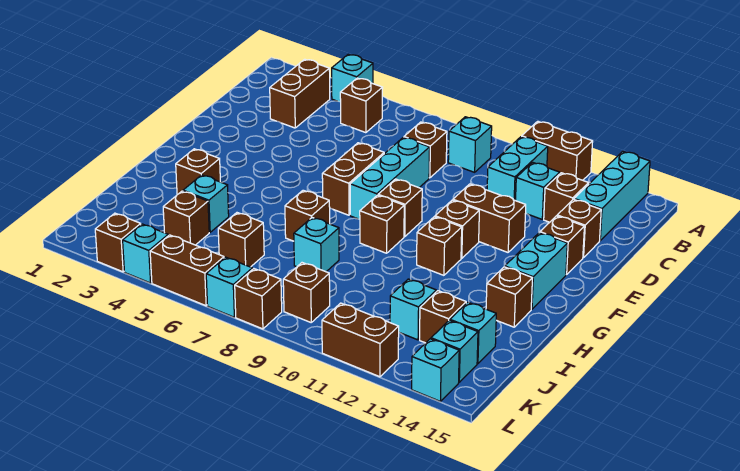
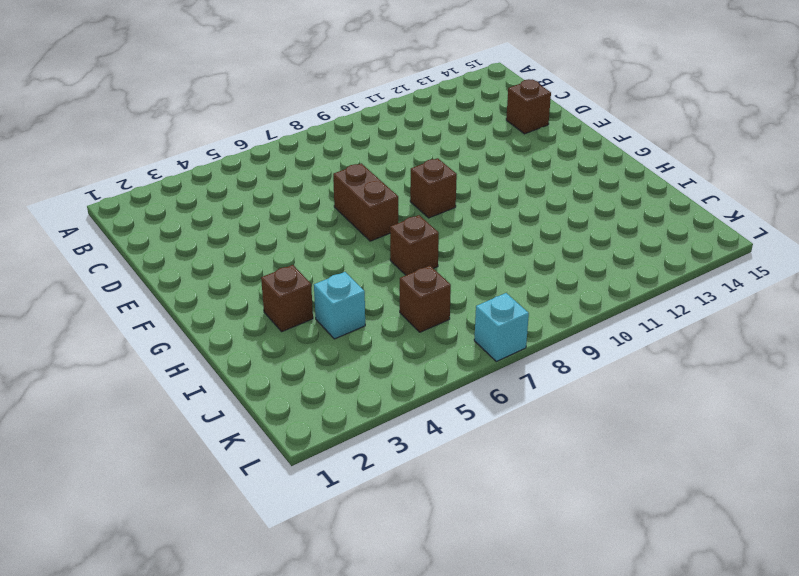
none -> cyan 1x1 brick [332,54,373,102]
none -> brown 1x2 brick [522,121,593,180]
none -> cyan 1x3 brick [574,151,650,241]
none -> brown 1x2 brick [270,59,330,128]

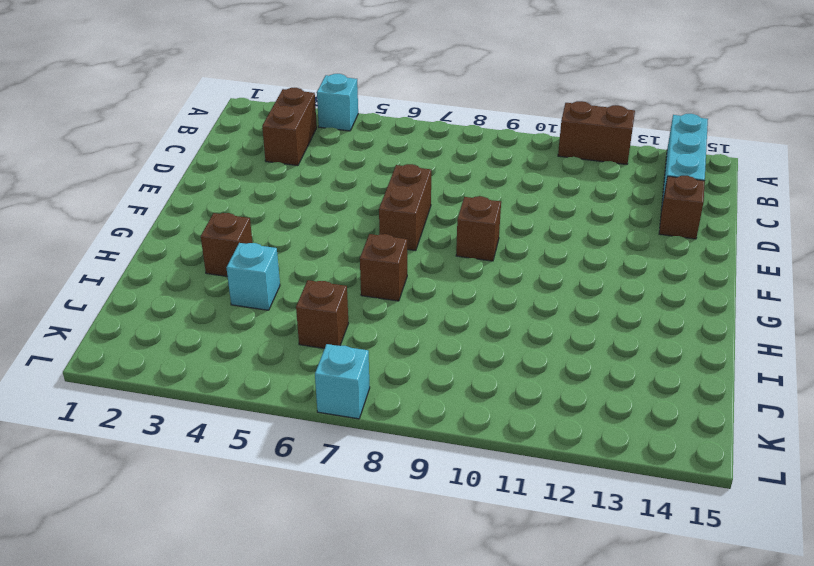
none -> brown 1x1 brick [340,78,383,133]
none -> cyan 1x1 brick [448,117,492,172]
none -> cyan 1x2 brick [487,137,548,201]
none -> brown 1x1 brick [404,122,447,178]

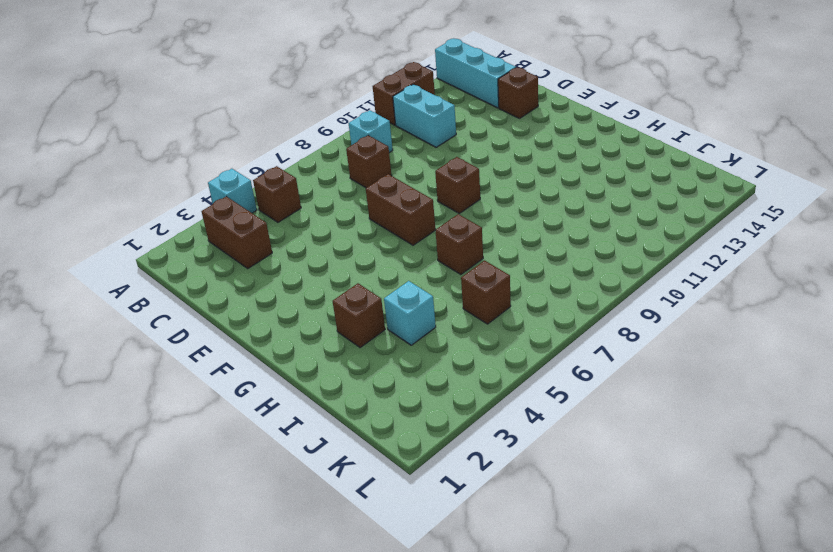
none -> cyan 1x1 brick [516,162,560,219]
none -> brown 1x1 brick [544,173,589,222]
none -> cyan 1x3 brick [350,137,430,219]
none -> brown 1x2 brick [453,184,526,252]

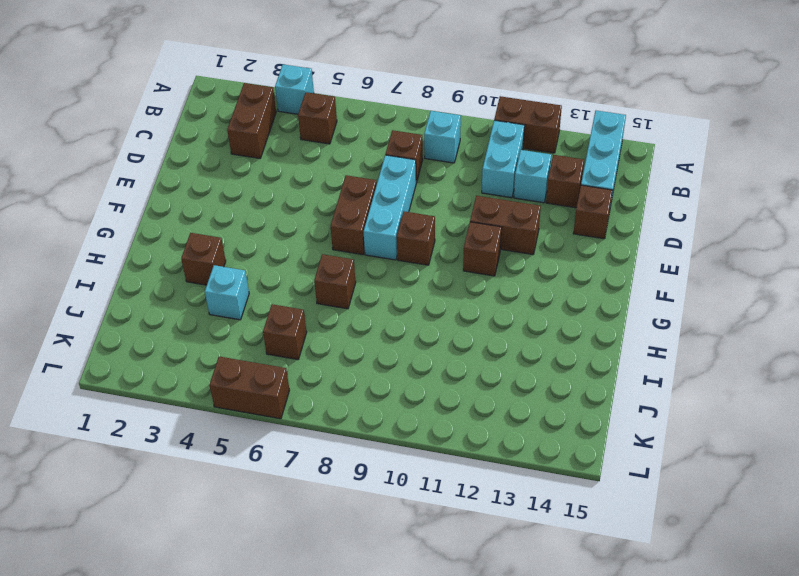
none -> brown 1x1 brick [540,216,584,275]
none -> cyan 1x2 brick [505,233,567,309]
none -> brown 1x1 brick [360,195,404,253]
none -> brown 1x1 brick [417,217,462,275]

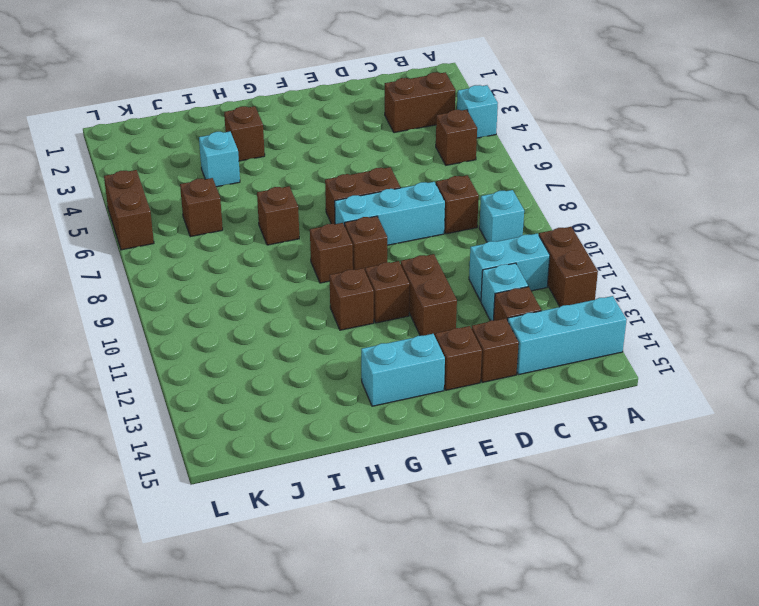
none -> brown 1x1 brick [486,267,532,327]
none -> cyan 1x1 brick [294,218,339,272]
none -> brown 1x1 brick [163,191,209,245]
none -> cyan 1x1 brick [390,279,436,340]

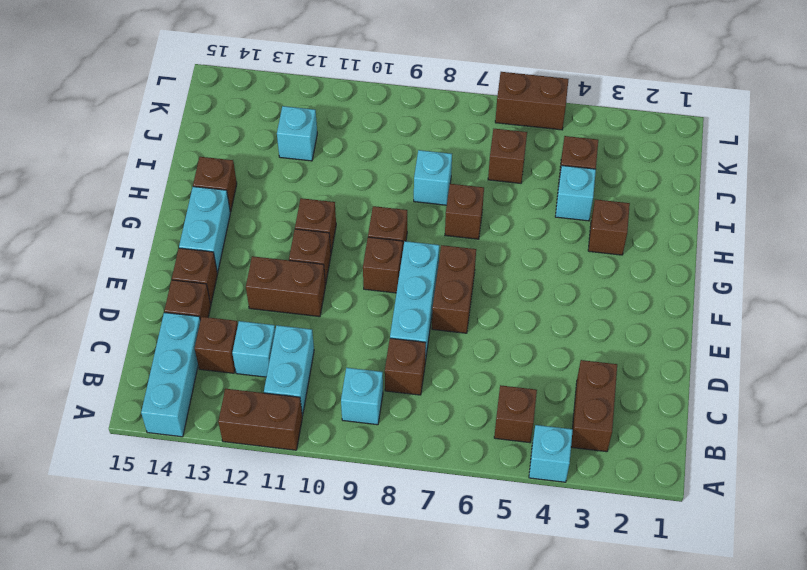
none -> brown 1x1 brick [420,291,466,343]
none -> cyan 1x1 brick [450,302,496,364]
none -> brown 1x1 brick [283,263,330,322]
none -> cyan 1x1 brick [431,320,478,382]

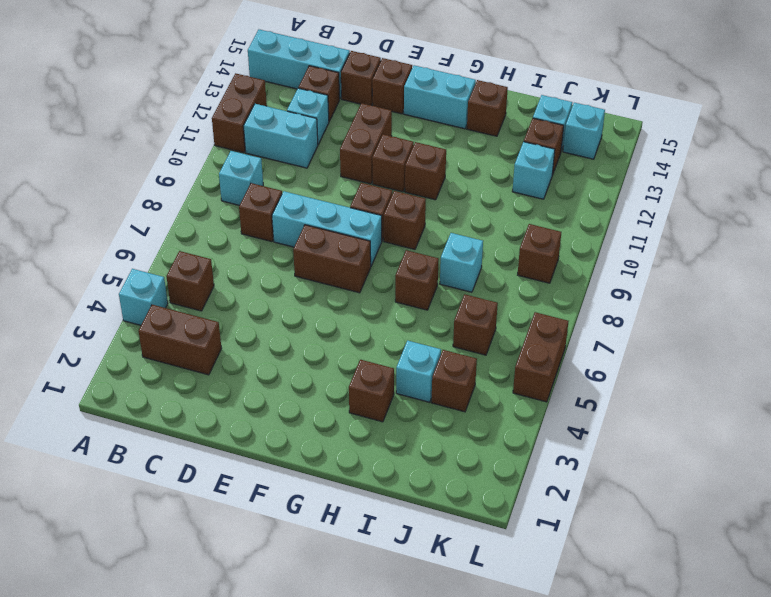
none -> brown 1x1 brick [95,213,141,272]
none -> cyan 1x1 brick [123,224,168,283]
none -> cyan 1x1 brick [206,257,252,317]
none -> brown 1x1 brick [235,269,282,329]

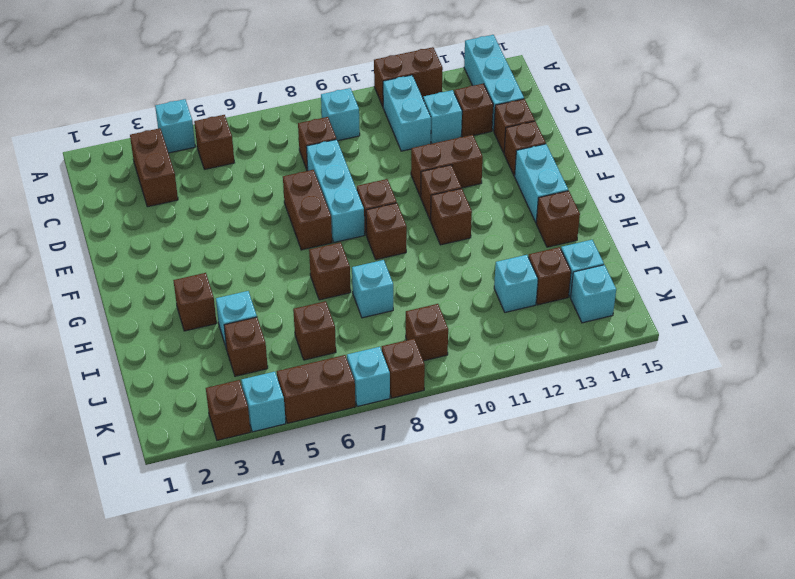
none -> brown 1x2 brick [322,303,399,377]
none -> cyan 1x1 brick [412,339,459,401]

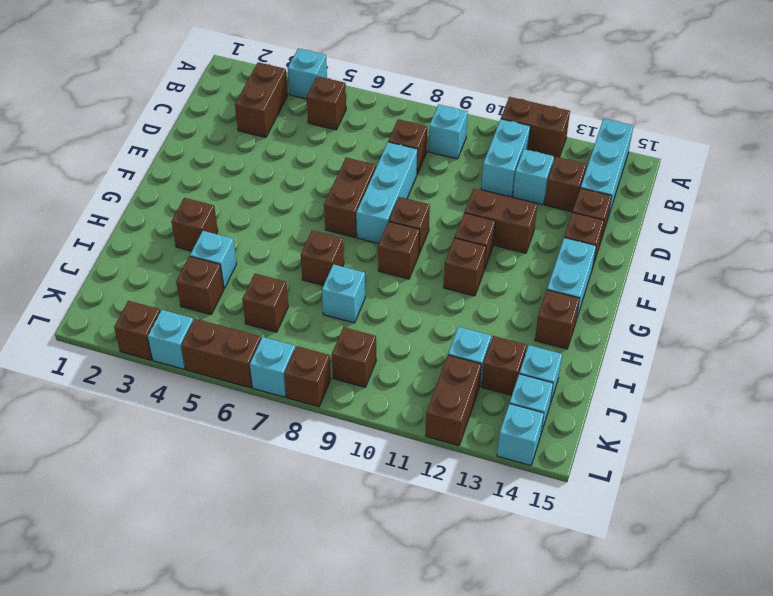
brown 1x2 brick [426,355,481,446] -> brown 1x2 brick turned to [322,303,399,377]

